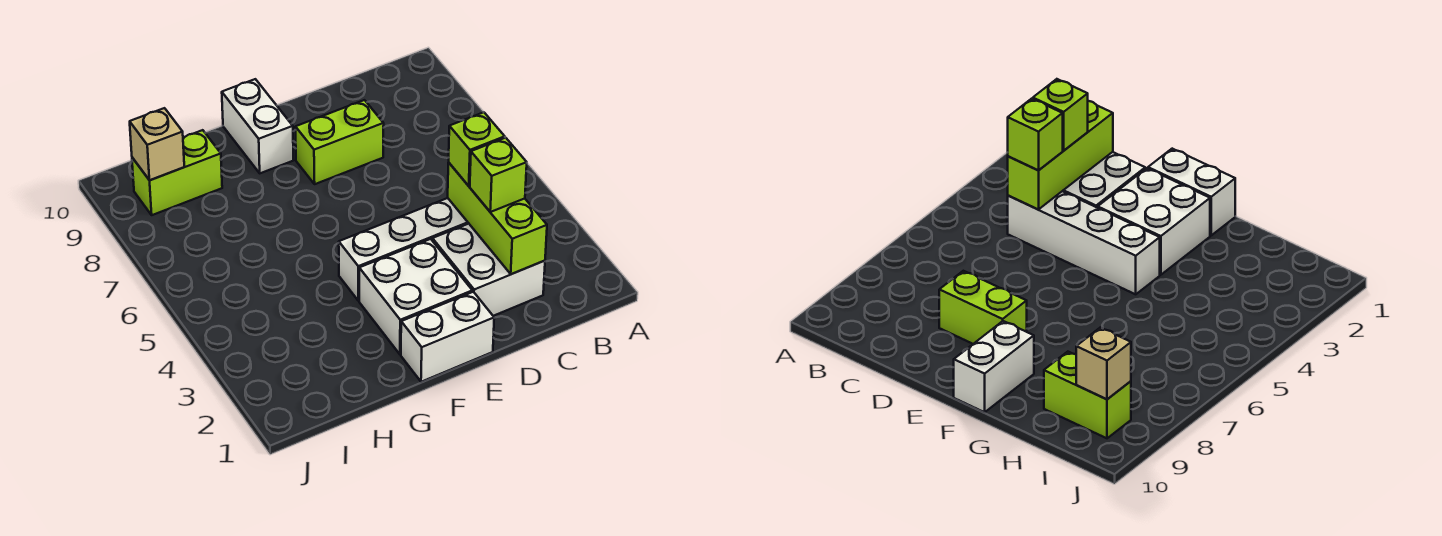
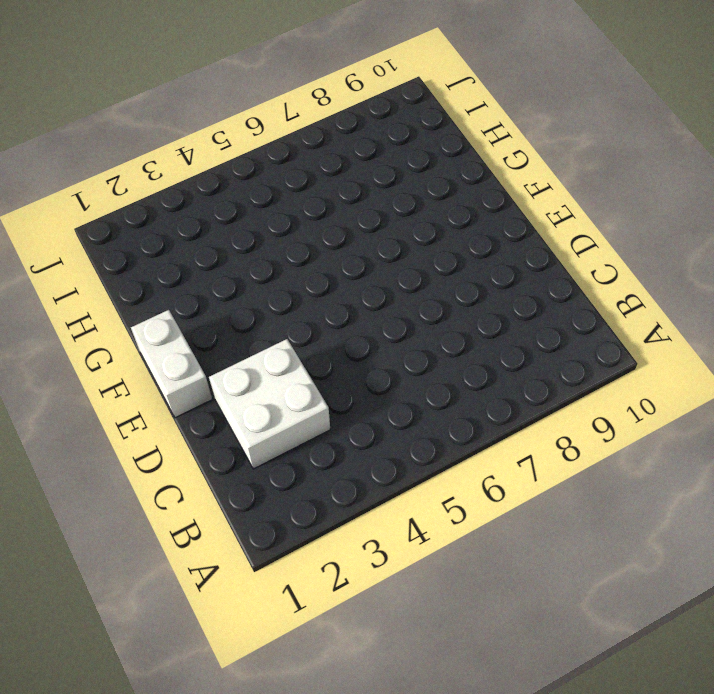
none -> white 1x4 brick [339,198,469,301]
none -> lime 1x2 brick [295,100,384,184]

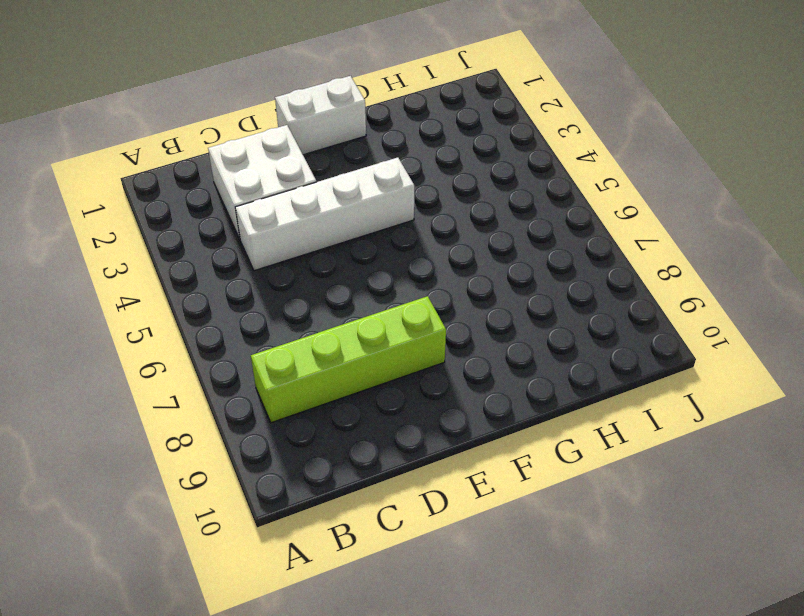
lime 1x4 brick [251,296,446,423] -> lime 1x2 brick [295,100,384,184]
none -> white 2x2 brick [359,239,472,354]
none -> white 1x2 brick [222,79,293,173]

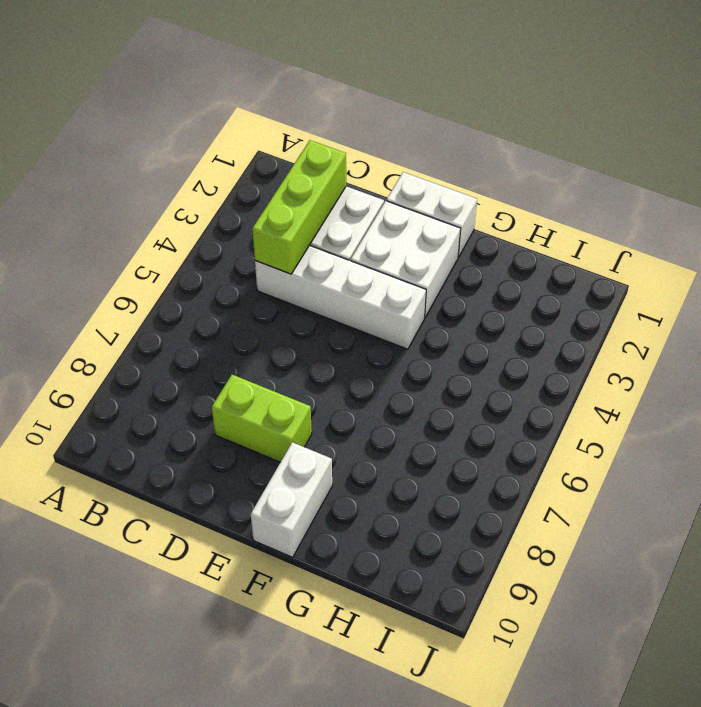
none -> lime 1x2 brick [132,130,222,215]
none -> tan 1x1 brick [130,108,184,180]

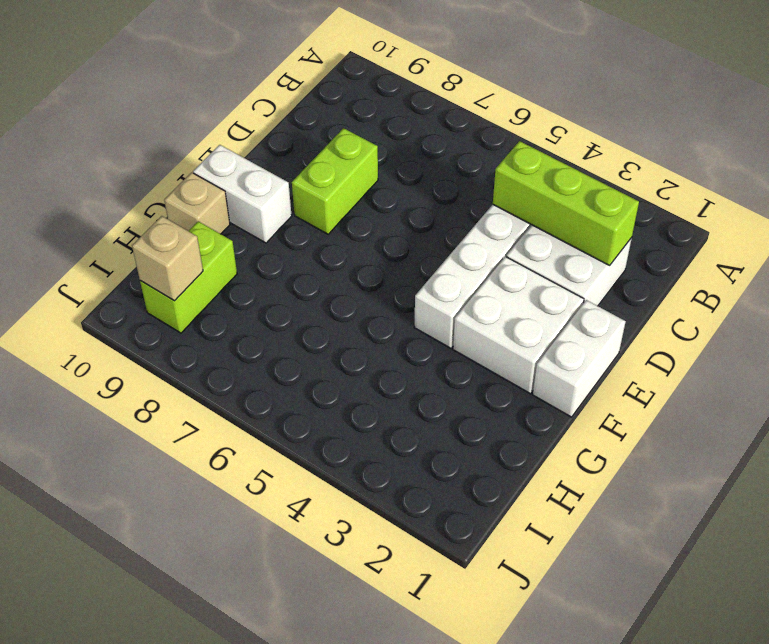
tan 1x1 brick [164,173,230,234] -> none
none -> lime 1x1 brick [470,138,527,212]
none -> lime 1x1 brick [449,112,505,186]

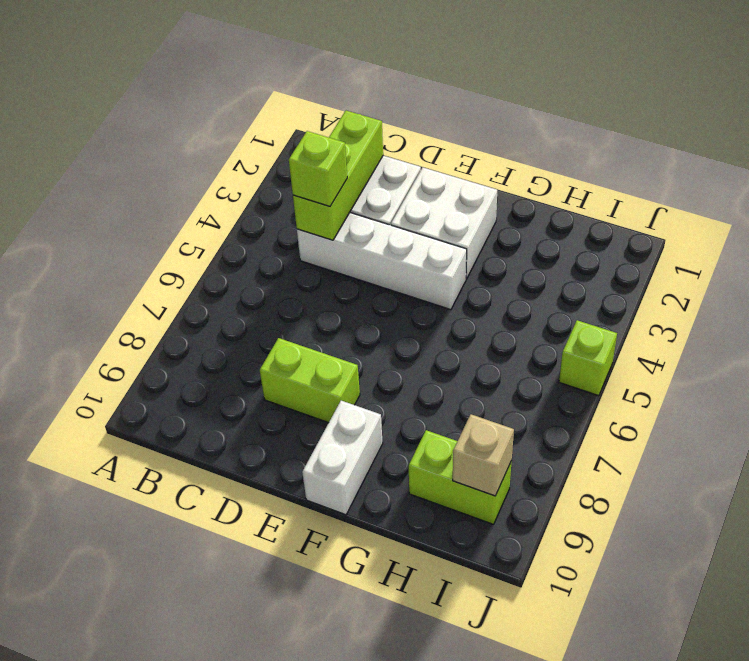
lime 1x1 brick [559,320,617,396] -> lime 1x1 brick moved to [470,138,527,212]
none -> white 1x2 brick [401,292,494,382]

